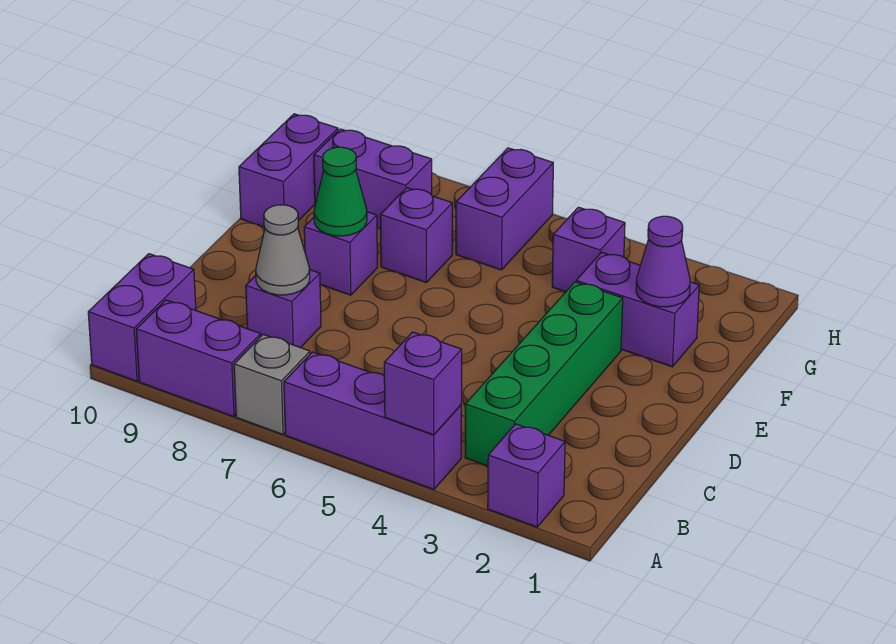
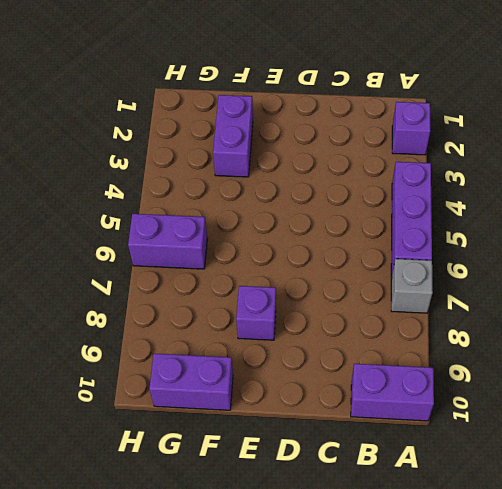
none -> purple 1x2 brick [136,300,261,417]
none -> green 1x4 brick [465,282,623,466]
none -> purple 1x1 brick [246,270,321,348]

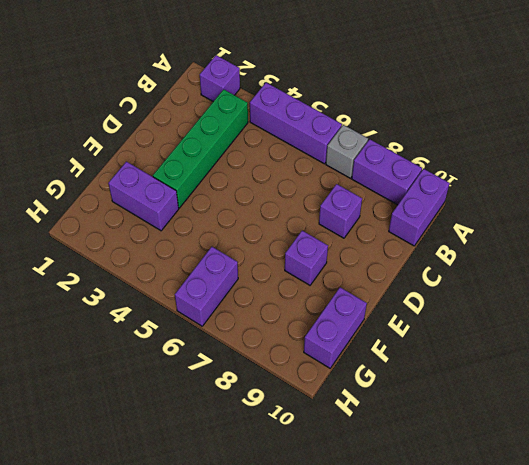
none -> purple 1x1 brick [380,188,452,283]
none -> purple 1x1 brick [552,207,625,292]
none -> purple 1x2 brick [314,129,432,229]

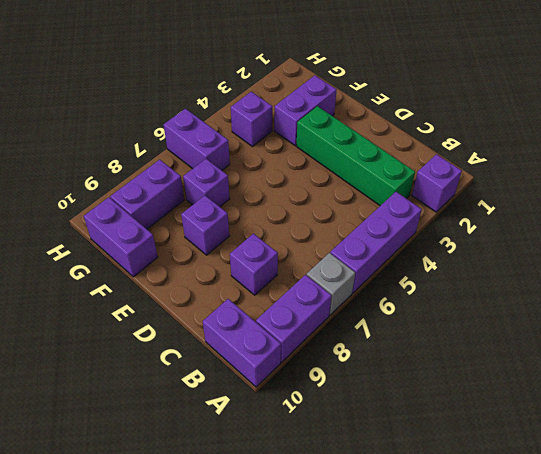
none -> purple 1x1 brick [384,332,462,435]
none -> grey 1x1 cone [256,205,310,295]
none -> green 1x1 cone [314,147,367,236]

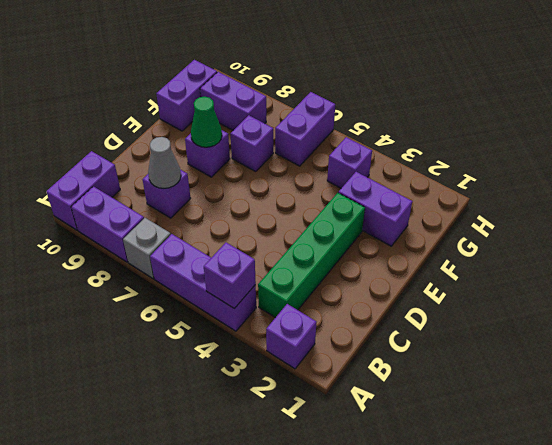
none -> purple 1x1 cone [636,216,690,307]

